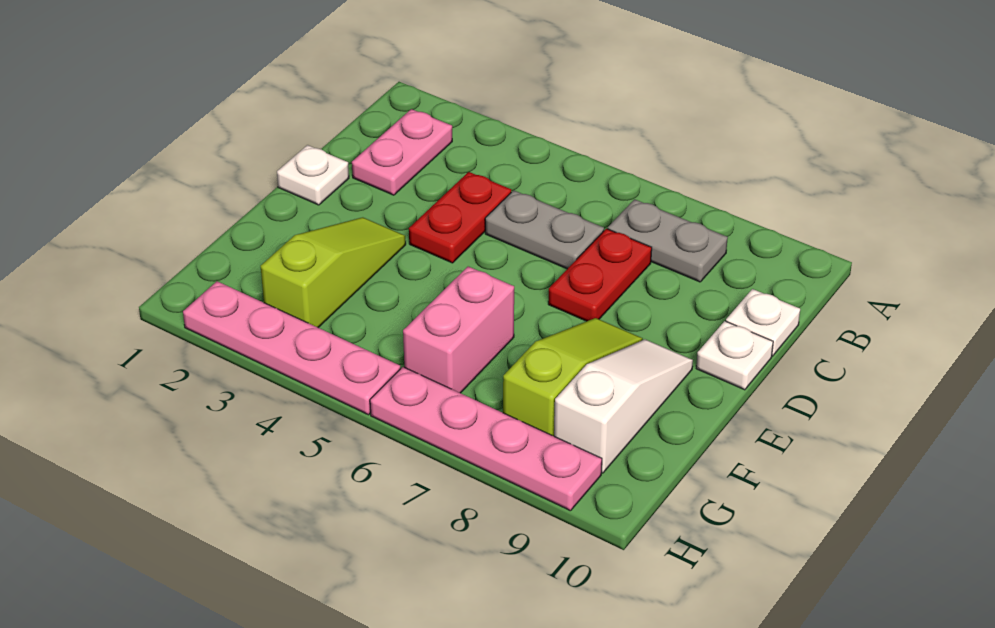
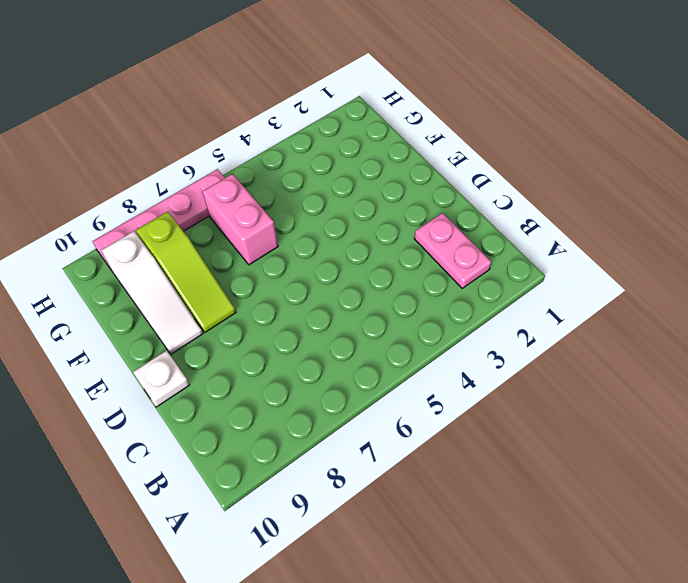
none -> grey 1x2 plate [608,199,728,282]
none -> red 1x2 plate [409,172,511,263]
none -> grey 1x2 plate [485,190,604,269]

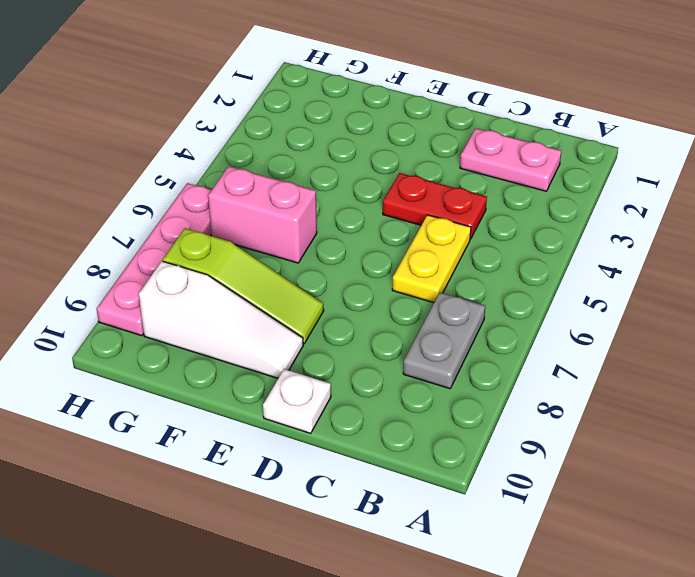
yellow 1x2 plate [392,215,471,303] -> grey 1x2 plate [485,190,604,269]
none -> red 1x2 plate [548,229,652,321]
none -> white 1x1 plate [726,289,800,356]
none -> white 1x1 plate [277,145,349,205]

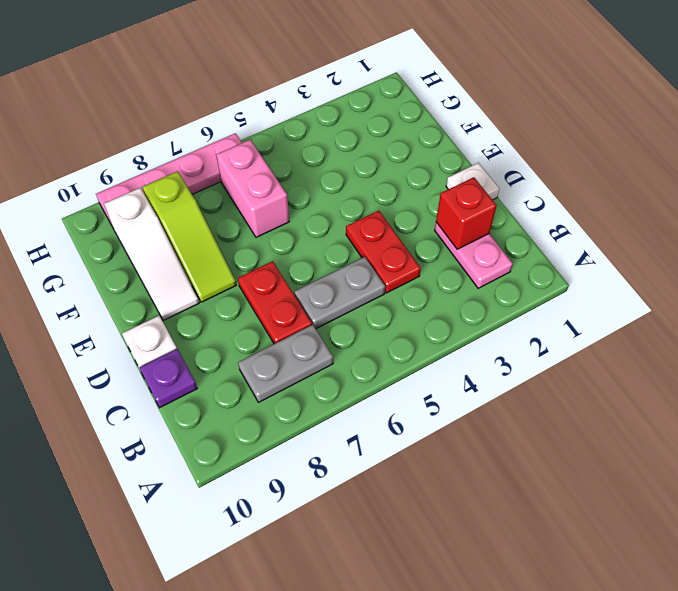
red 1x1 brick [436,177,497,249] -> none
purple 1x1 plate [139,349,197,408] -> white 1x1 plate [726,289,800,356]
none -> lime 1x3 slope [261,217,406,327]
none -> pink 1x4 plate [183,281,400,415]

